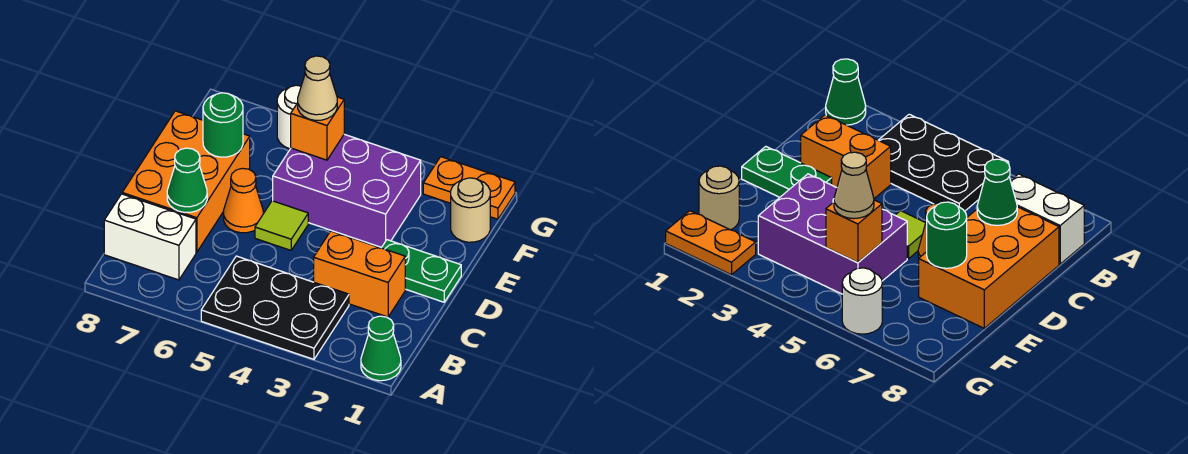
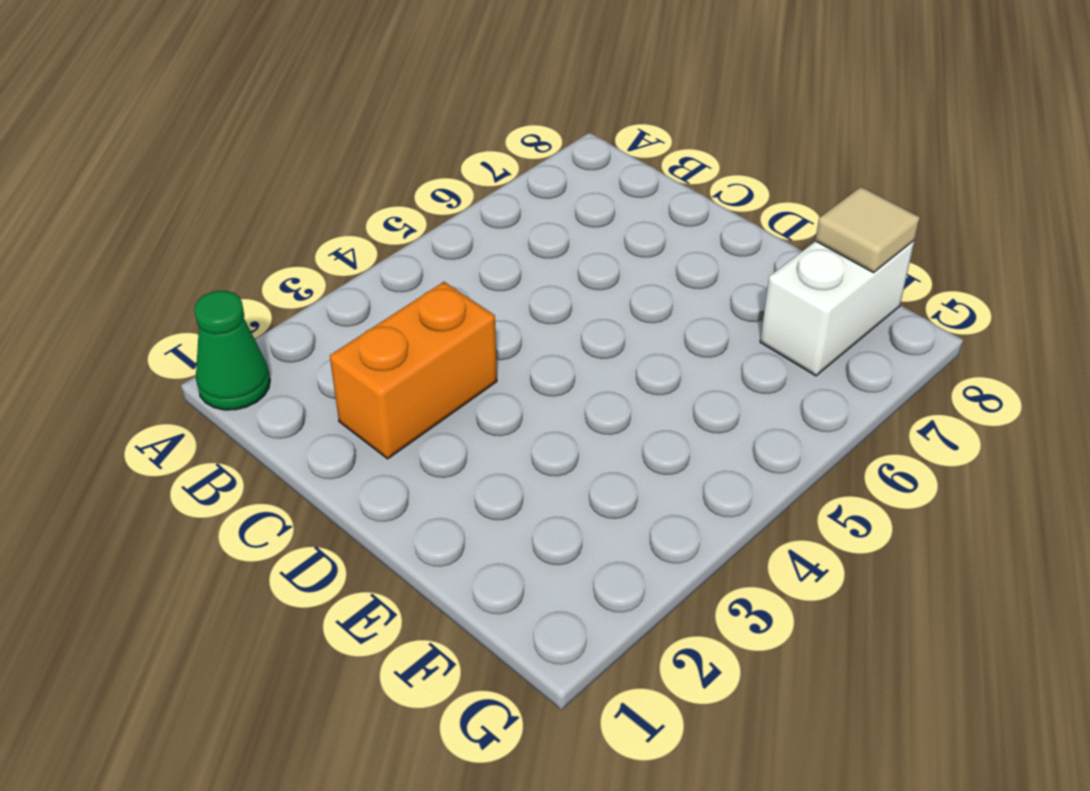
white 1x2 brick [760,241,914,376] -> white 1x2 brick moved to [104,194,196,280]
tan 1x1 tile [815,187,920,273] -> none
none -> black 2x3 plate [201,256,349,359]
none -> orange 2x3 brick [122,111,250,252]
none -> green 1x2 plate [381,240,461,302]

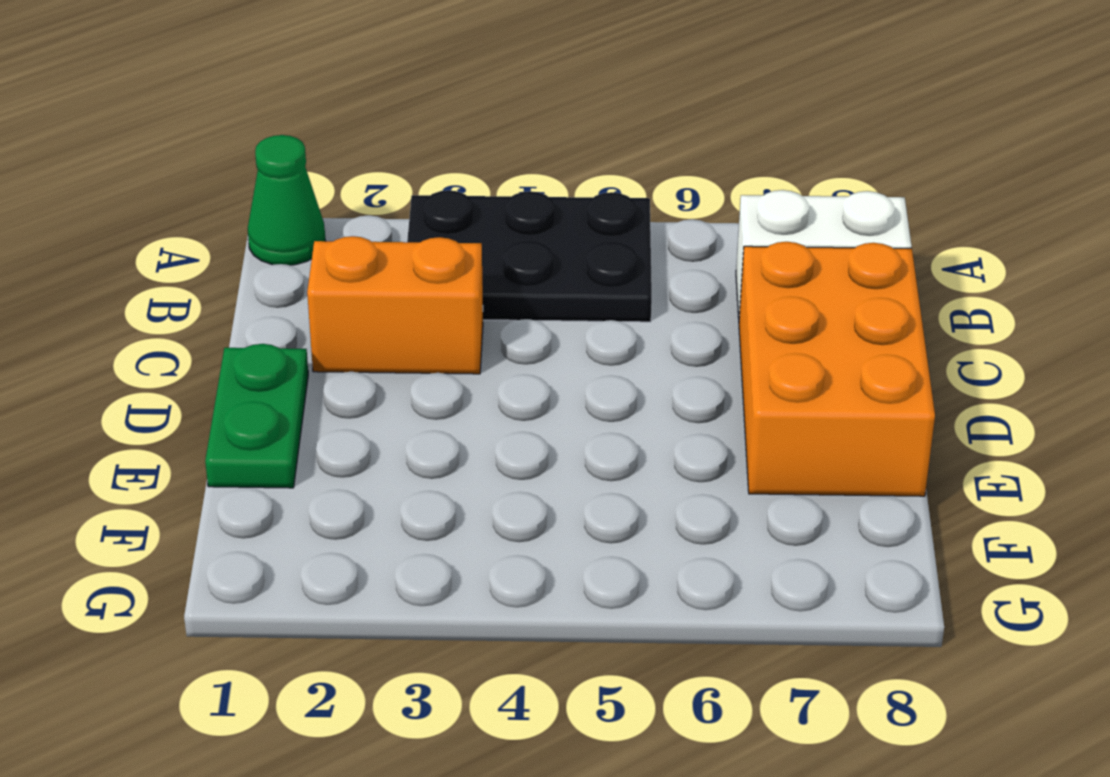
green 1x2 plate [205,344,308,488] -> green 1x2 plate turned to [381,240,461,302]
none -> lime 1x1 tile [255,201,308,250]
none -> orange 1x1 cone [223,168,263,233]
none -> purple 2x3 brick [273,134,421,247]

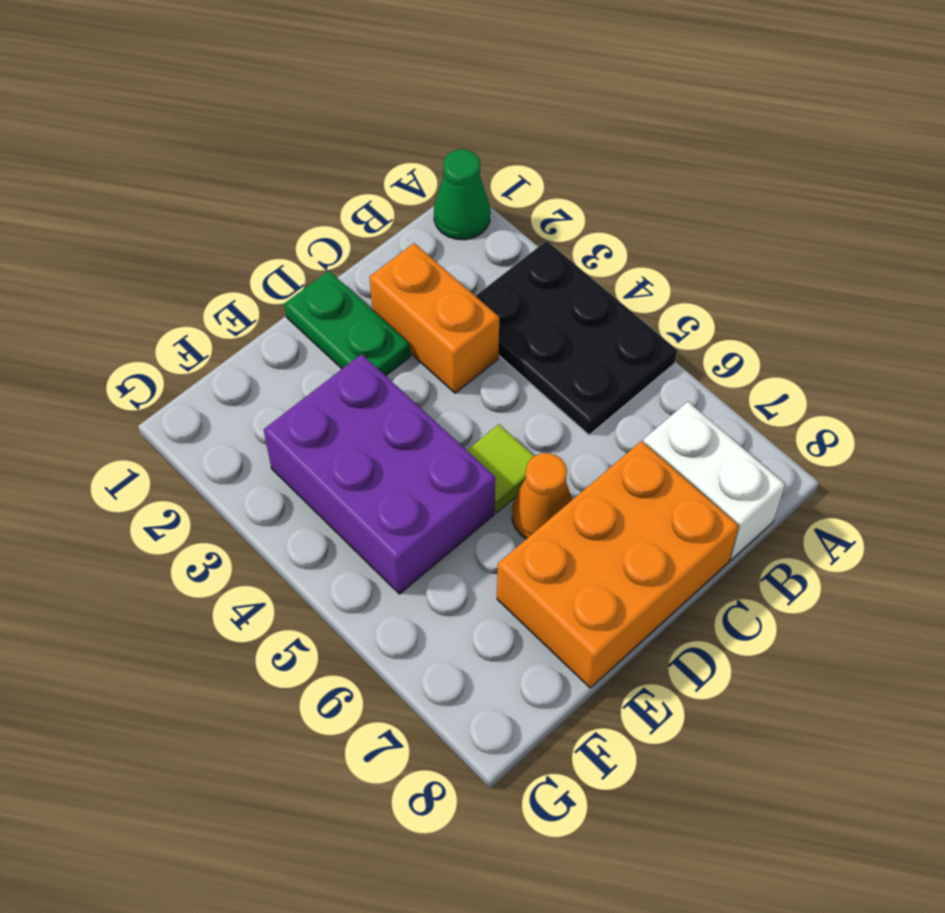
none -> tan 1x1 round brick [451,178,490,242]
none -> orange 1x2 plate [423,157,515,219]
none -> white 1x1 round brick [277,85,301,149]

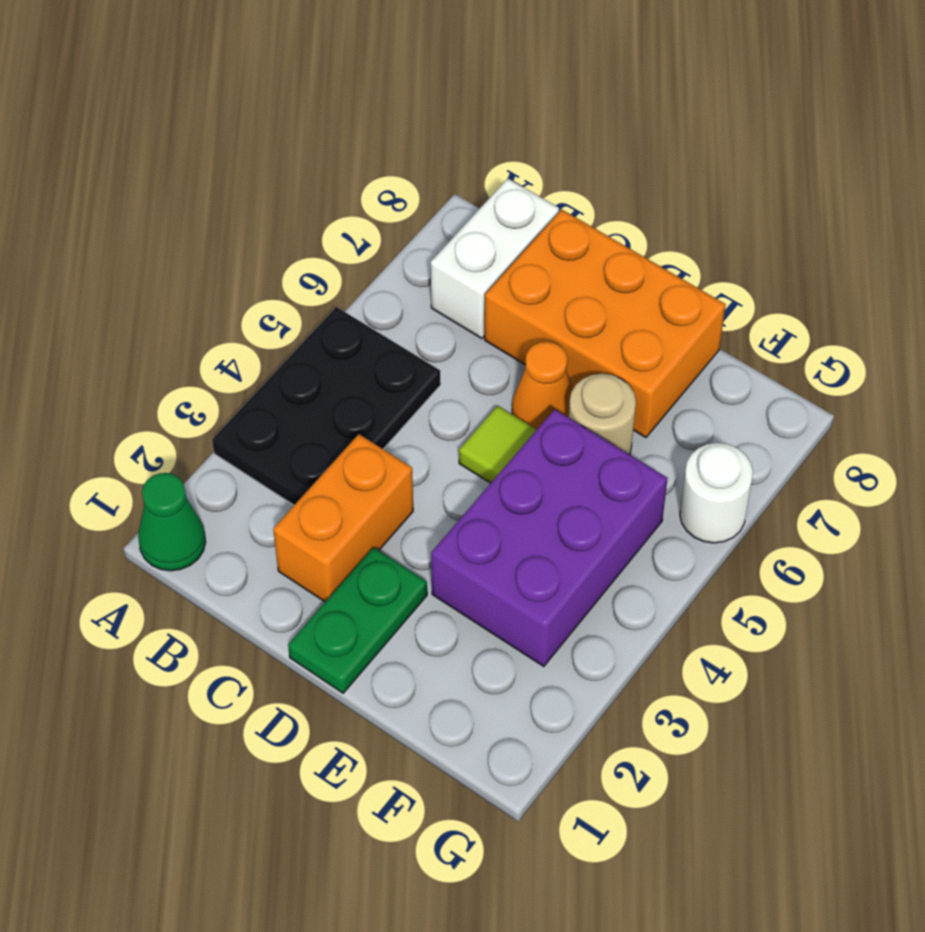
tan 1x1 round brick [569,374,636,455] -> tan 1x1 round brick moved to [451,178,490,242]
none -> orange 1x2 plate [423,157,515,219]
none -> green 1x1 cone [167,148,207,213]
none -> green 1x1 round brick [203,93,243,157]

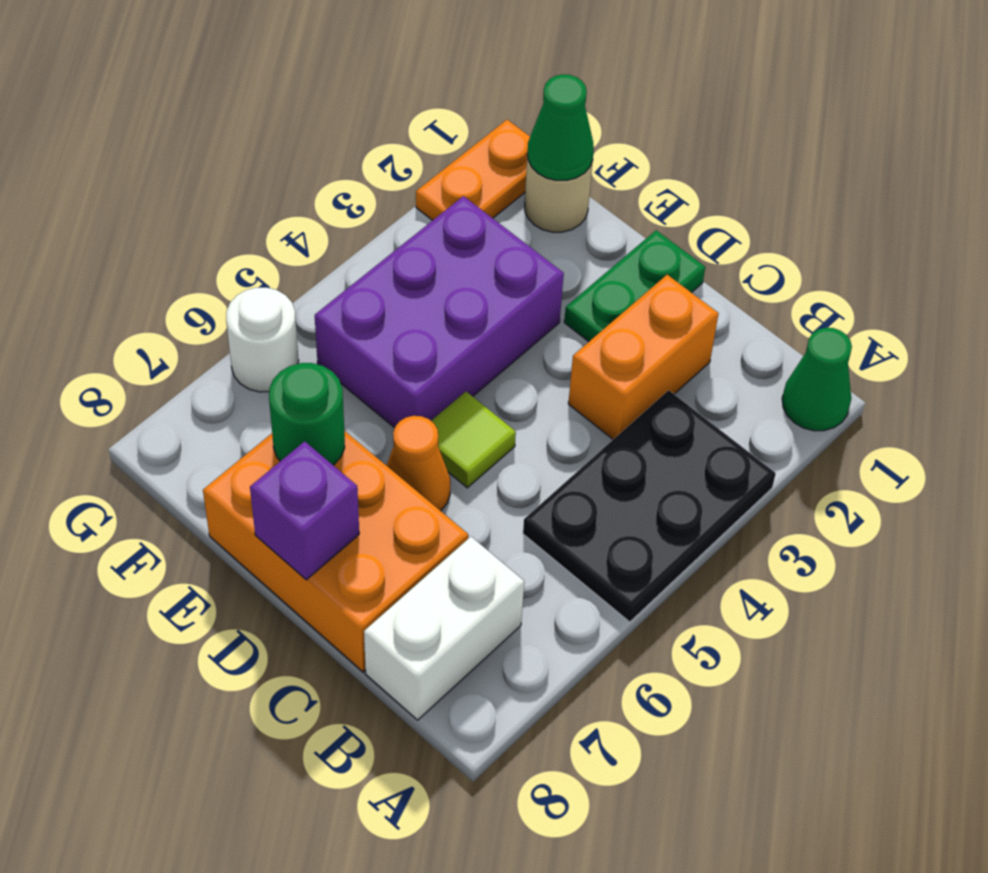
purple 1x1 brick [250,441,359,580] -> none
green 1x1 cone [528,74,594,180] -> green 1x1 cone moved to [167,148,207,213]
none -> orange 1x1 brick [291,97,344,160]
none -> tan 1x1 cone [298,56,337,120]

